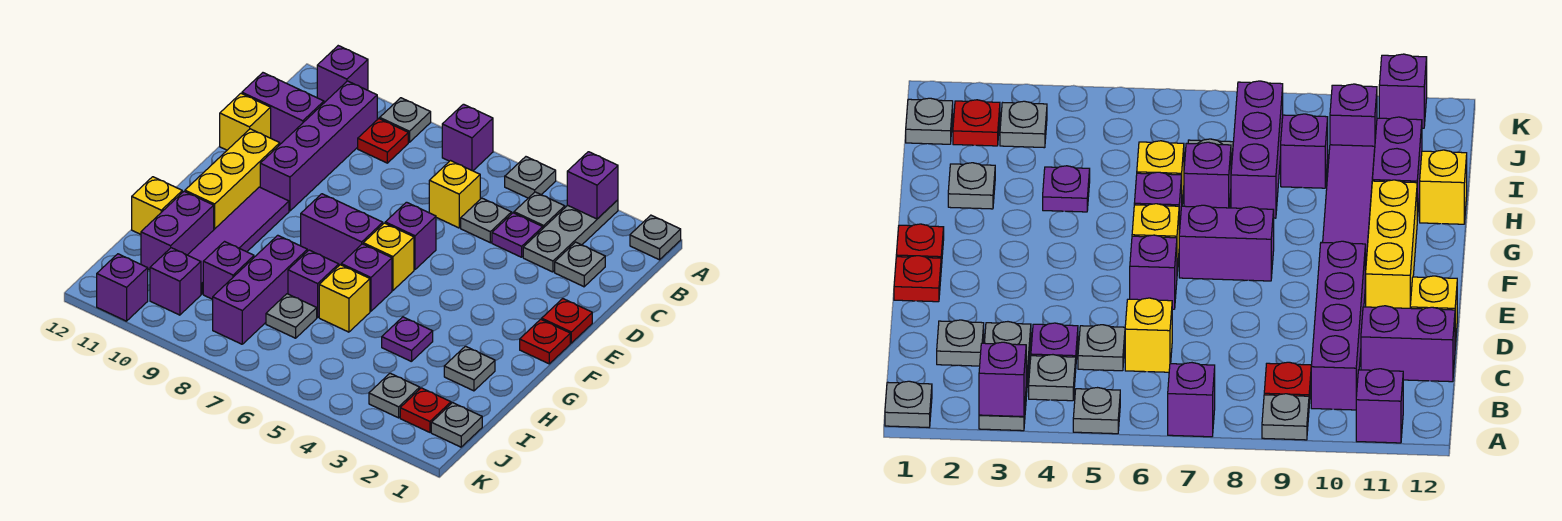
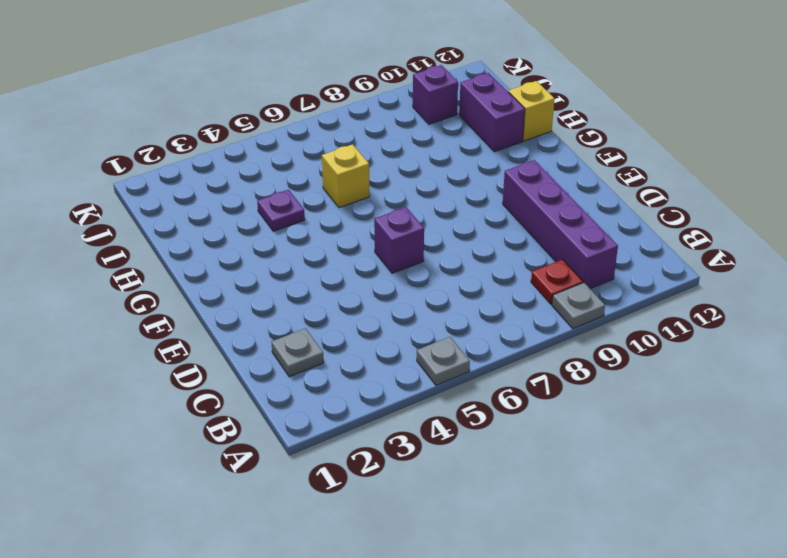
none -> grey 1x1 plate [630,215,681,260]
none -> grey 1x3 plate [523,200,618,272]
none -> purple 1x1 brick [442,104,493,171]
none -> purple 1x1 brick [317,46,368,103]

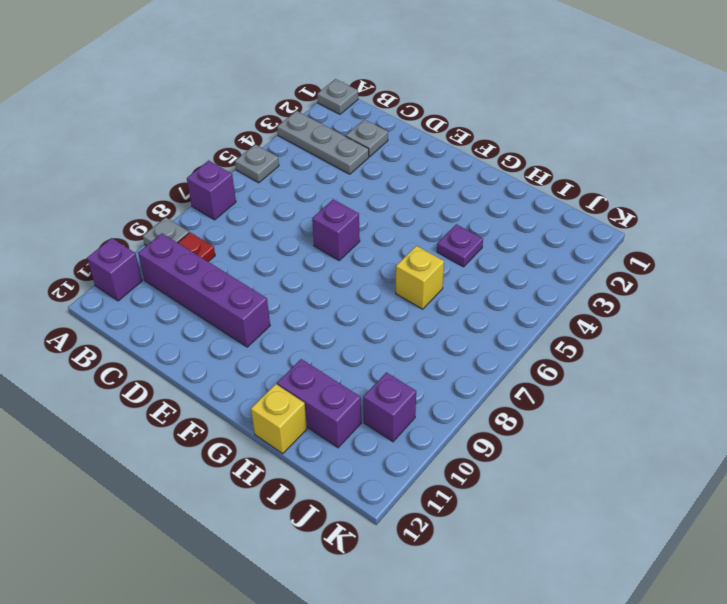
none -> grey 1x1 plate [514,192,565,228]
none -> purple 1x1 plate [492,213,543,257]
none -> grey 1x1 plate [461,198,511,243]
none -> yellow 1x1 brick [429,161,480,228]

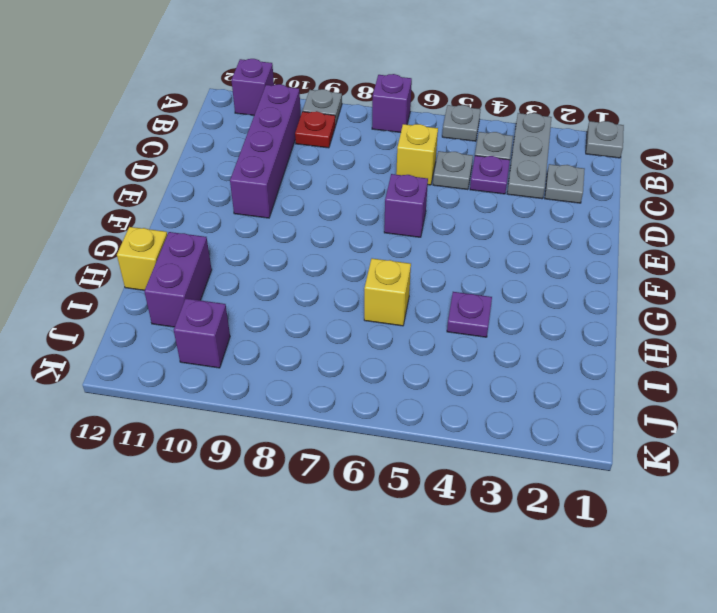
none -> purple 1x2 brick [242,73,324,144]
none -> yellow 1x1 brick [220,93,271,150]
none -> red 1x1 plate [542,299,592,343]
none -> yellow 1x3 brick [185,129,280,229]

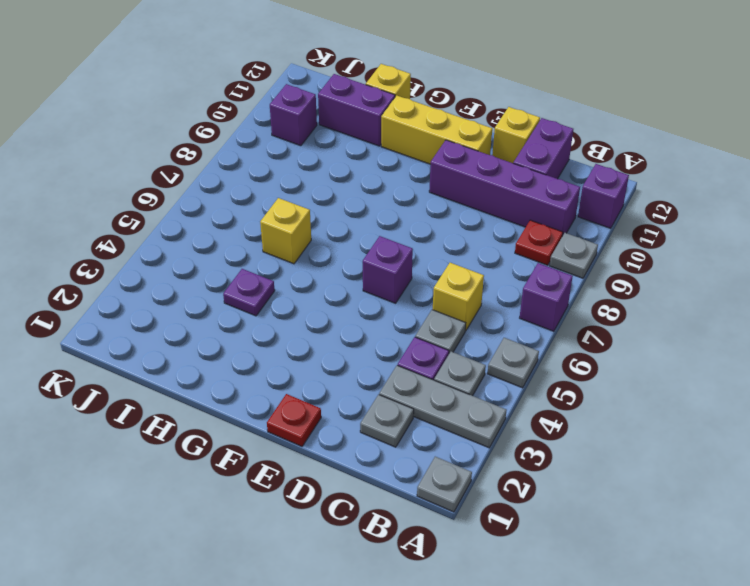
none -> red 1x1 plate [520,319,570,364]
none -> yellow 1x1 brick [363,223,414,290]
none -> purple 1x2 brick [301,194,383,265]
none -> purple 1x4 tile [188,187,289,294]

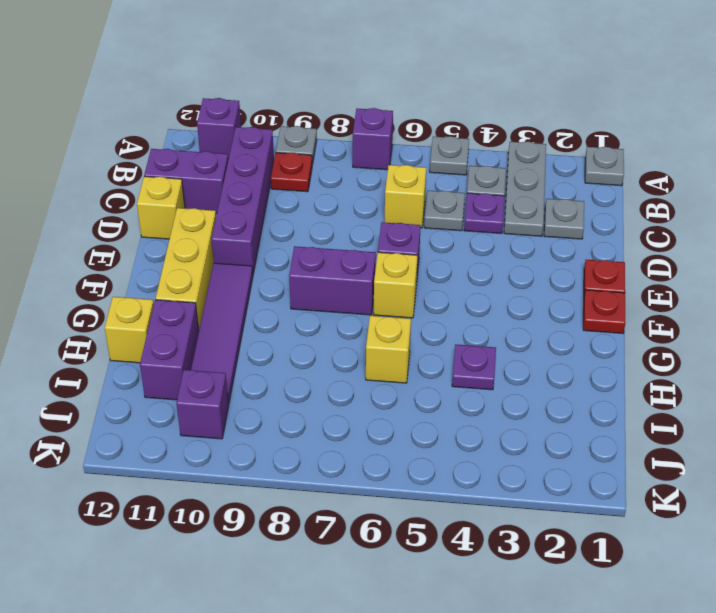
none -> purple 1x1 brick [341,244,392,311]
none -> grey 1x1 plate [444,346,495,391]
none -> purple 1x1 brick [288,250,339,317]
none -> purple 1x3 brick [213,235,307,344]

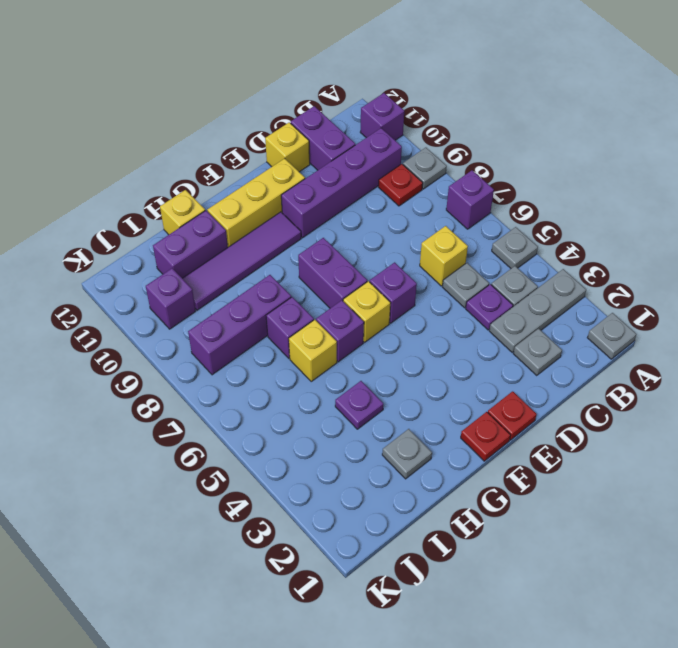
none -> grey 1x1 plate [266,294,317,338]
none -> purple 1x1 brick [203,242,254,299]
none -> grey 1x1 plate [431,403,482,447]
none -> red 1x1 plate [400,388,451,432]

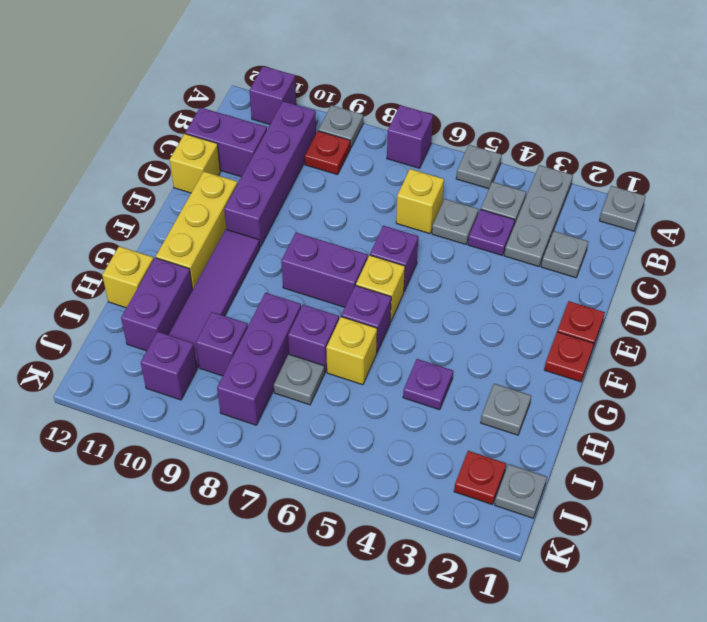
none -> grey 1x1 plate [369,373,420,418]
none -> purple 1x1 brick [97,254,148,321]
none -> purple 1x1 brick [567,152,618,219]

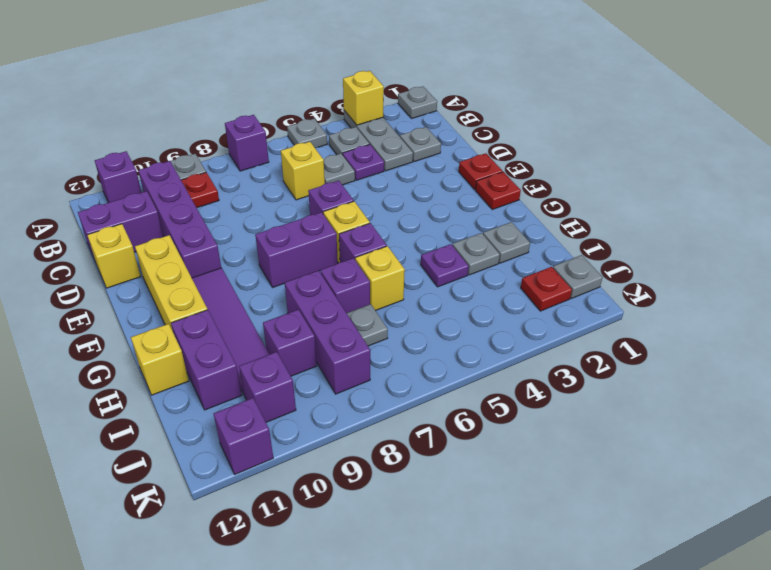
yellow 1x1 brick [343,71,384,125] -> purple 1x1 brick [567,152,618,219]
grey 1x1 plate [452,233,500,275] -> grey 1x1 plate moved to [369,373,420,418]

